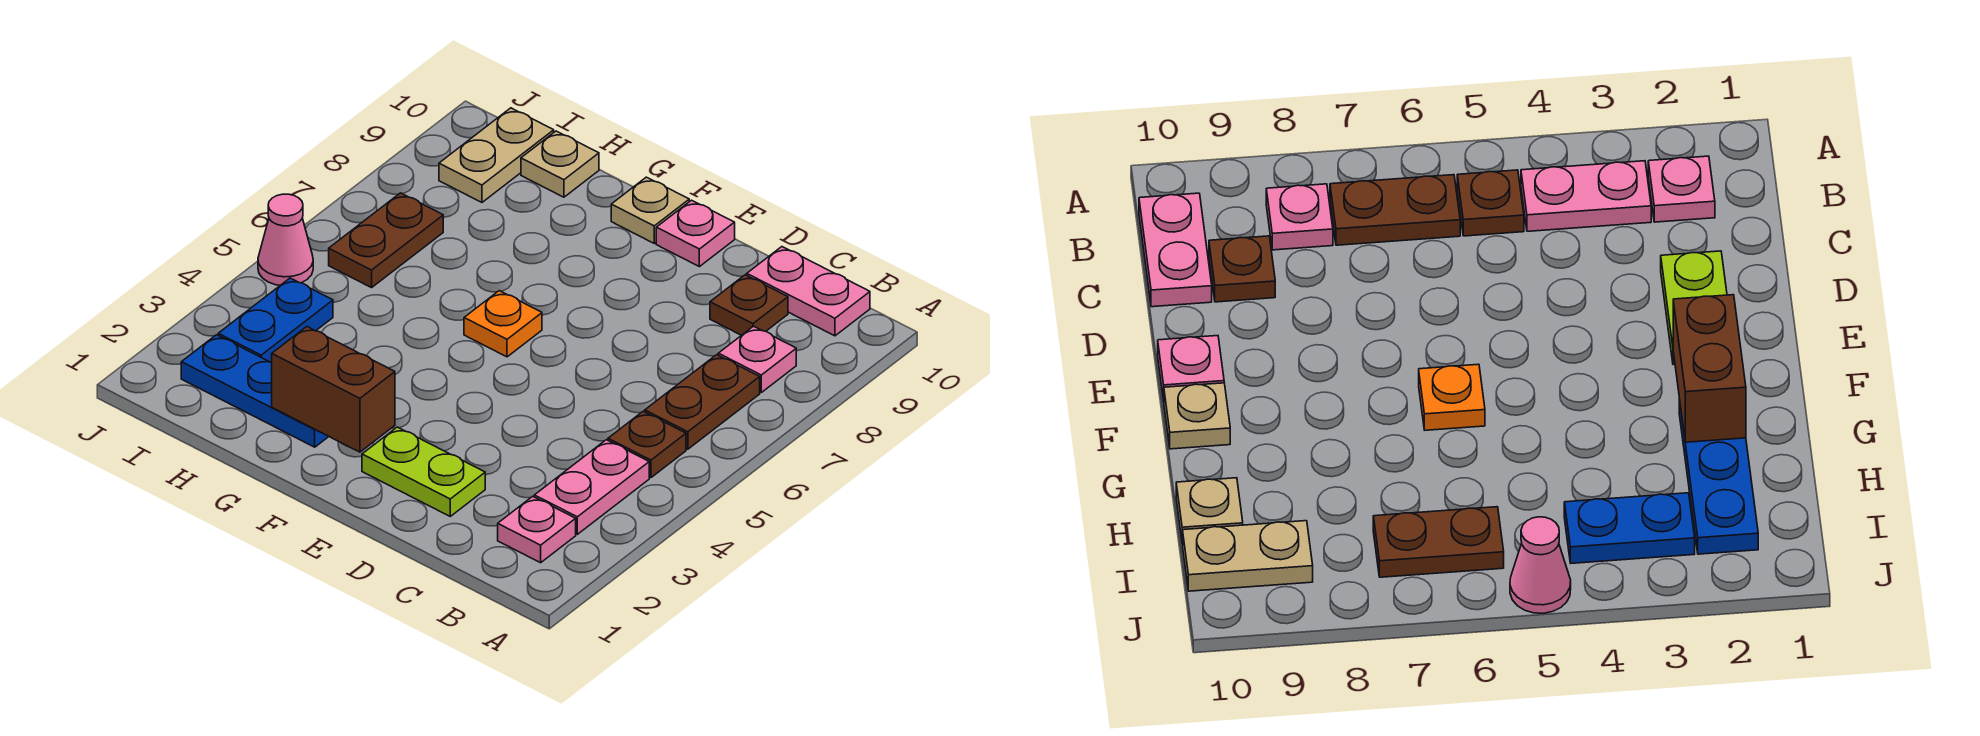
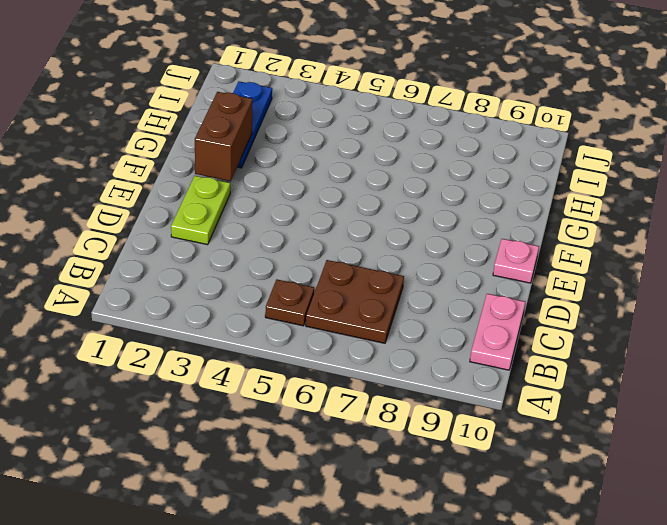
brown 2x2 plate [306,260,404,343] -> brown 1x2 plate [645,355,760,449]
none -> pink 1x1 plate [498,496,576,563]
none -> pink 1x2 plate [534,440,649,534]
none -> pink 1x1 plate [718,326,796,392]

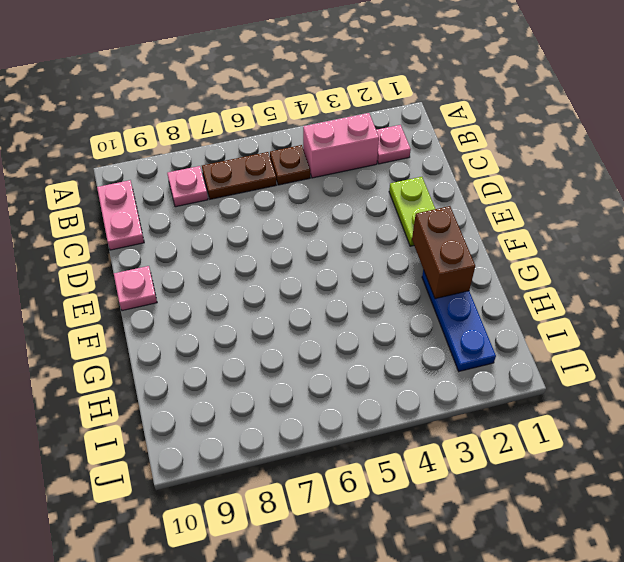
pink 1x2 brick [303,113,379,178] -> pink 1x2 plate [534,440,649,534]
none -> brown 1x1 plate [710,275,788,335]
none -> orange 1x1 plate [464,291,542,357]
none -> tan 1x1 plate [611,177,689,243]

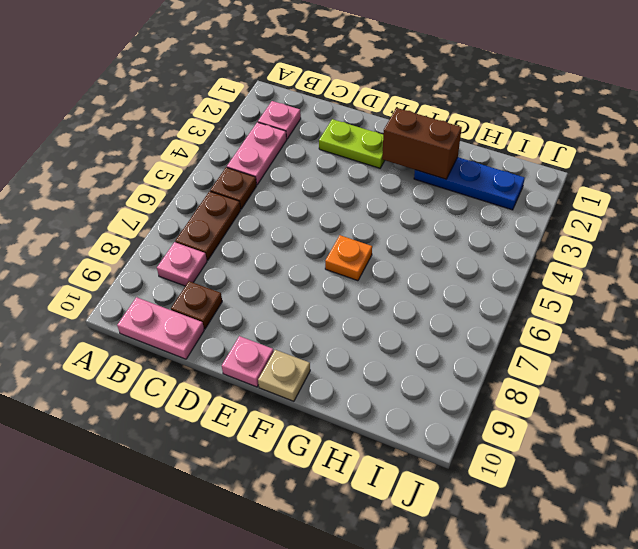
none -> tan 1x1 plate [521,131,599,197]
none -> blue 1x2 plate [218,278,333,362]
none -> brown 1x2 plate [329,193,443,288]

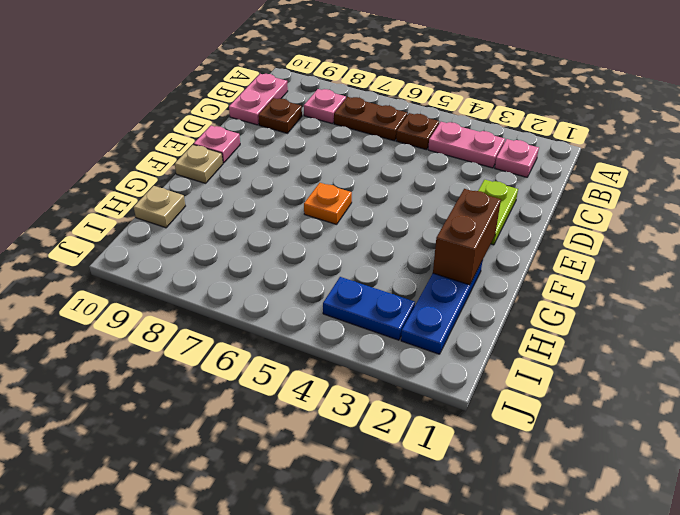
none -> brown 1x2 plate [329,193,443,288]
none -> tan 1x2 plate [439,108,554,202]
none -> pink 1x1 cone [258,194,313,285]

